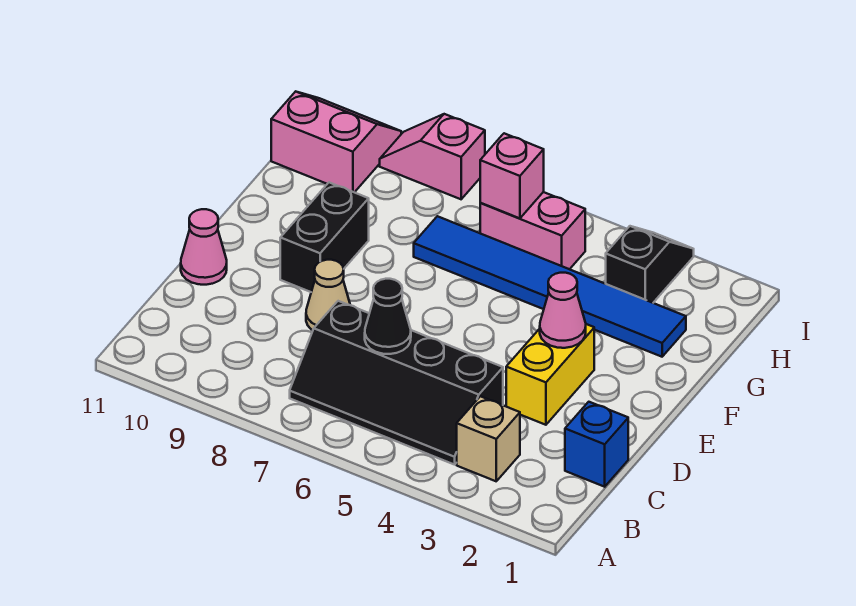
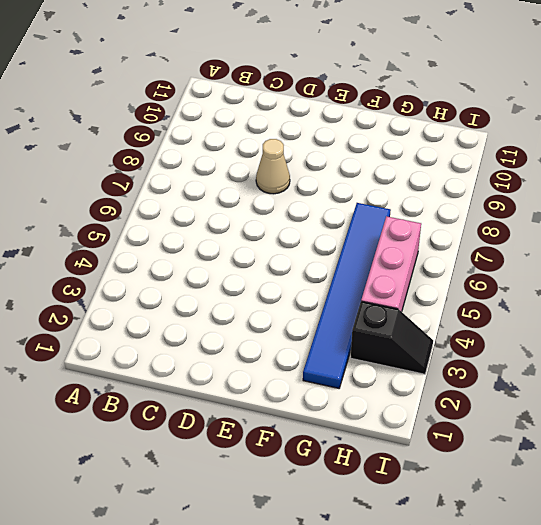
pink 1x3 brick [361,216,421,312] -> pink 1x2 brick [480,192,585,269]
none -> tan 1x1 brick [457,396,520,481]
none -> black 2x4 slope [290,301,503,465]
none -> blue 1x1 brick [565,402,628,487]

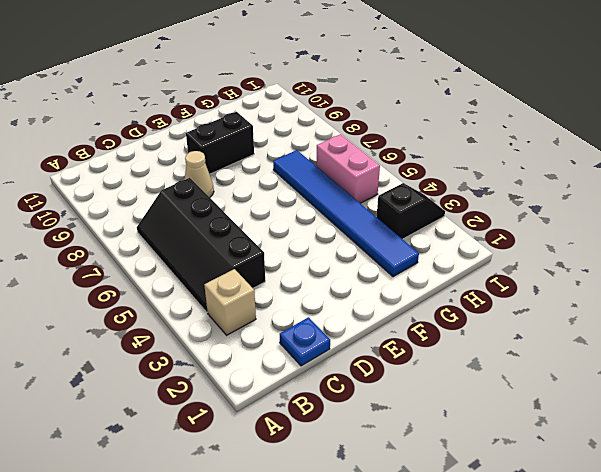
blue 1x1 plate [280,317,330,366] -> blue 1x1 brick [565,402,628,487]
none -> yellow 1x2 brick [506,324,594,425]
none -> pink 1x1 cone [181,209,227,285]
none -> pink 2x2 slope [271,91,401,192]

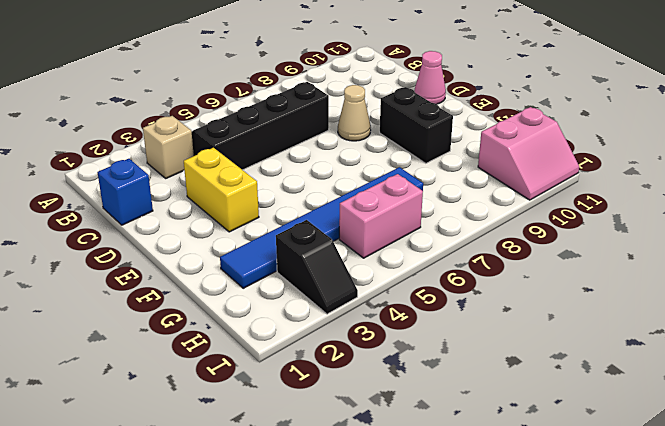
none -> pink 1x2 slope [380,114,485,199]
none -> black 1x1 cone [365,279,411,354]
none -> pink 1x1 cone [540,273,586,348]

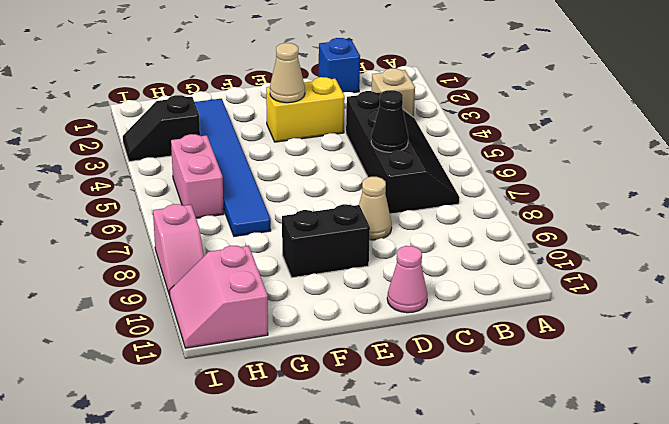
tan 1x1 cone [270,43,305,103] -> pink 1x1 cone [540,273,586,348]
none -> pink 1x1 brick [480,133,544,219]

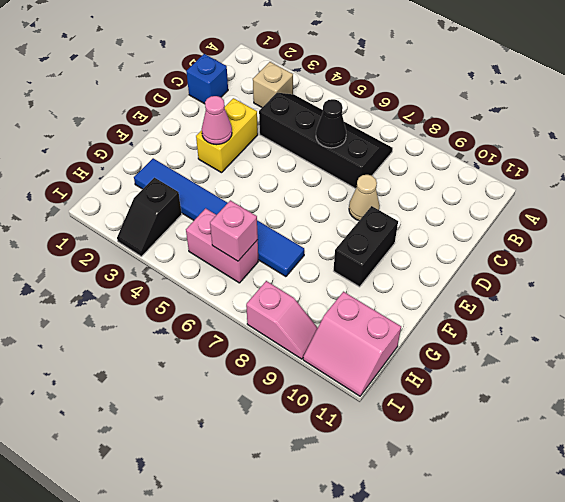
none -> pink 1x1 cone [181,209,227,285]

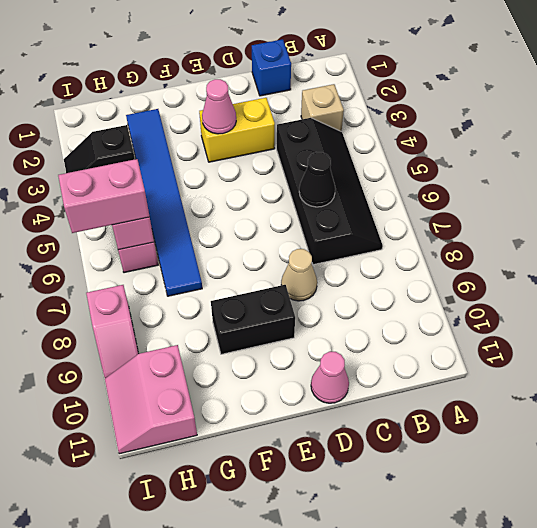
pink 1x2 brick [58,159,150,233] -> none

